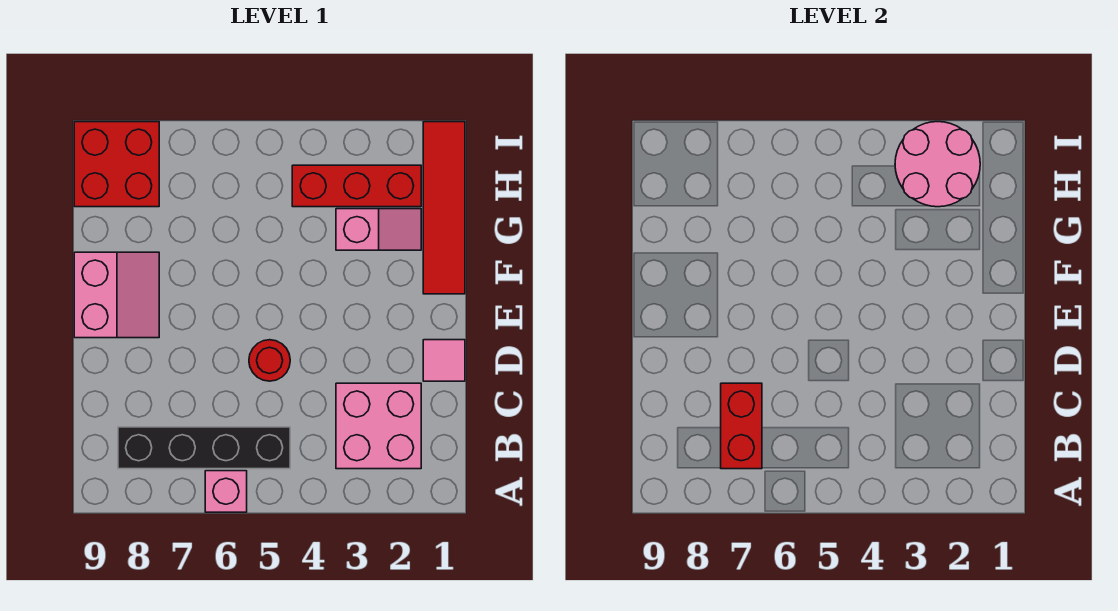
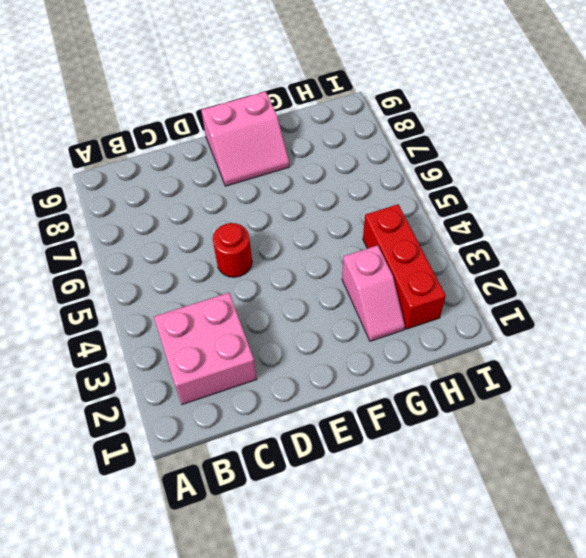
none -> pink 1x1 brick [205,471,247,512]
none -> black 1x4 brick [118,427,290,469]
none -> pink 1x1 tile [423,340,465,381]

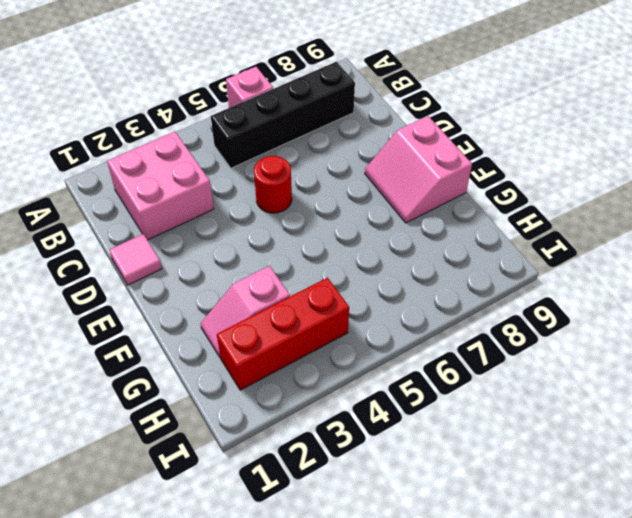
none -> red 1x4 tile [423,122,465,294]
none -> red 2x2 brick [74,122,159,207]
none -> red 1x2 brick [721,383,762,469]

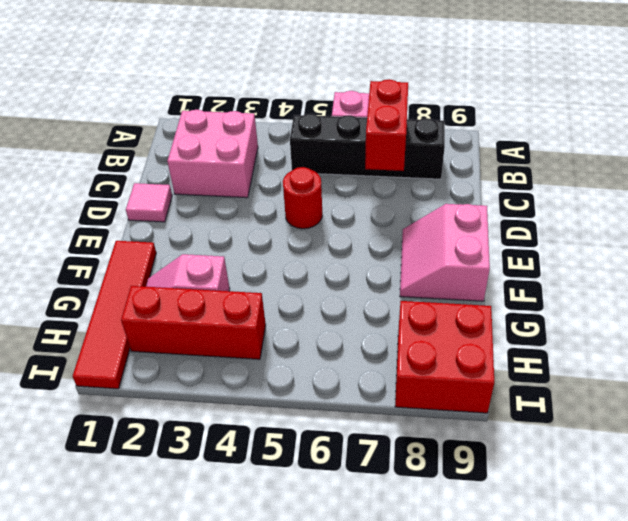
none -> pink 2x2 round brick [895,122,980,207]

